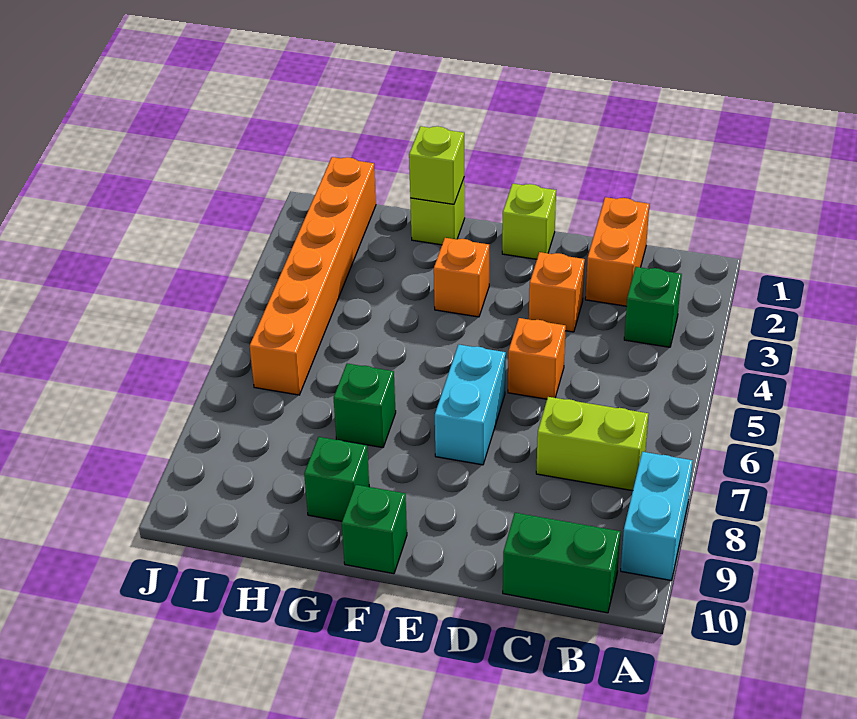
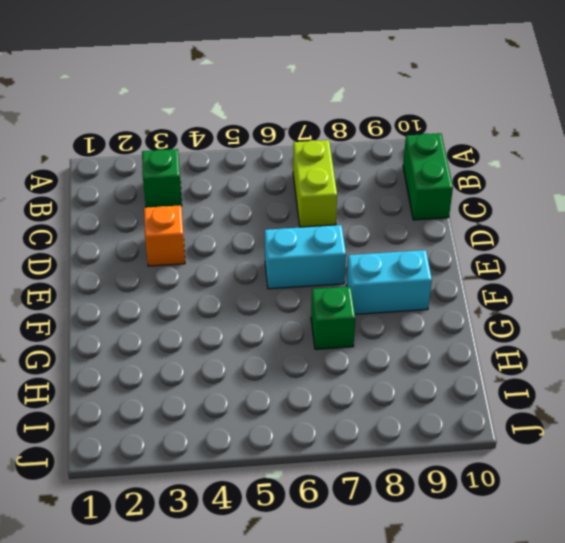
cyan 1x2 brick [347,250,432,314] -> cyan 1x2 brick moved to [621,452,693,580]
none -> orange 1x2 brick [585,197,649,306]
none -> orange 1x1 brick [508,318,566,399]
none -> lime 1x1 brick [502,184,556,259]

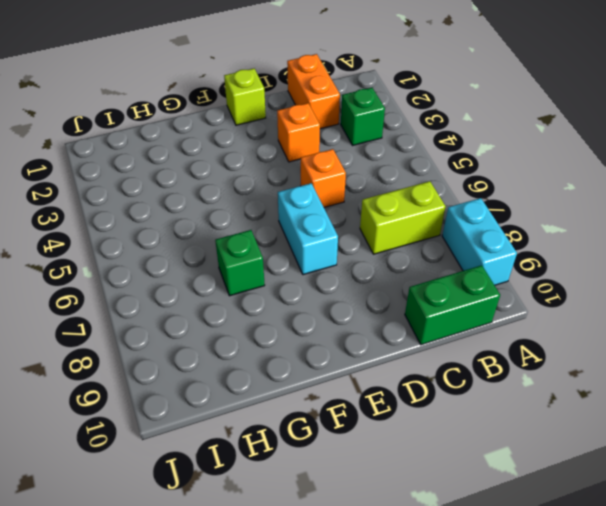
none -> orange 1x1 brick [434,238,489,317]
none -> green 1x1 brick [342,485,407,574]
none -> lime 1x1 brick [410,179,465,245]

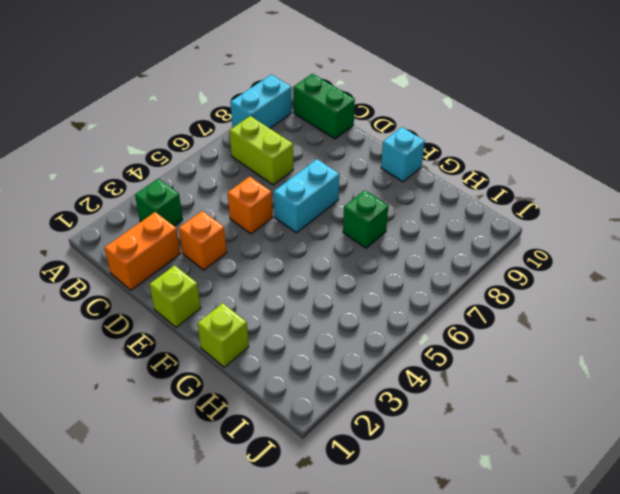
cyan 1x1 brick [381,127,425,182] -> green 1x1 brick [342,485,407,574]
none -> orange 1x1 brick [434,238,489,317]
none -> green 1x1 brick [304,437,369,521]
none -> orange 1x6 brick [250,157,376,395]

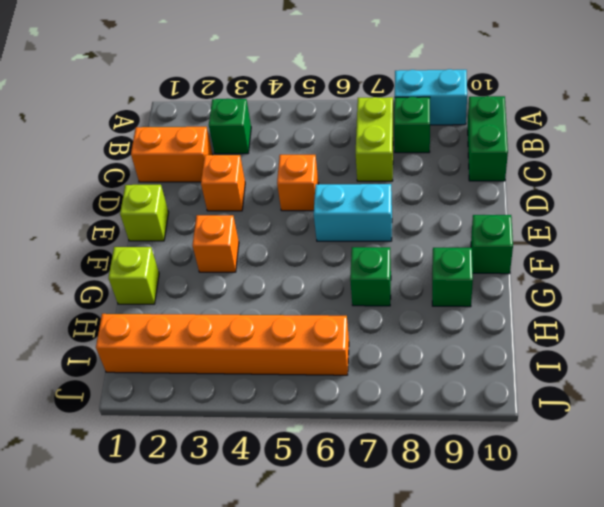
green 1x1 brick [394,97,430,153] -> none
none -> lime 1x1 brick [409,126,464,204]

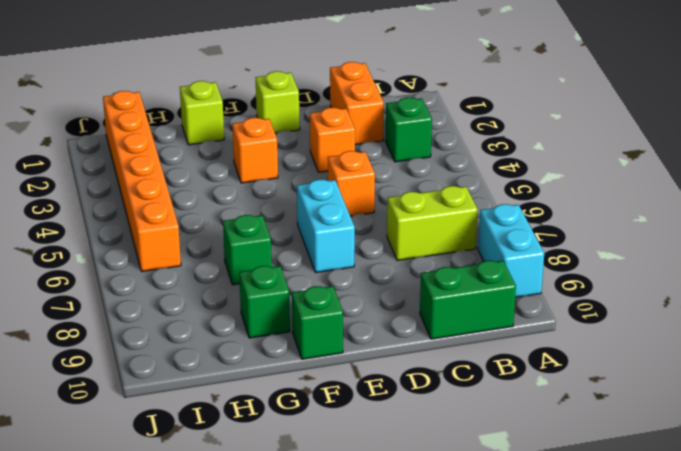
none -> lime 1x1 brick [409,126,464,204]

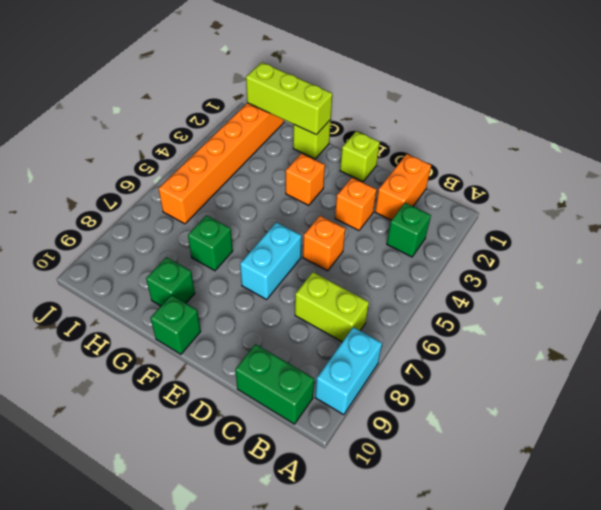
lime 1x3 brick [246,62,332,135] -> lime 1x1 brick [409,126,464,204]

